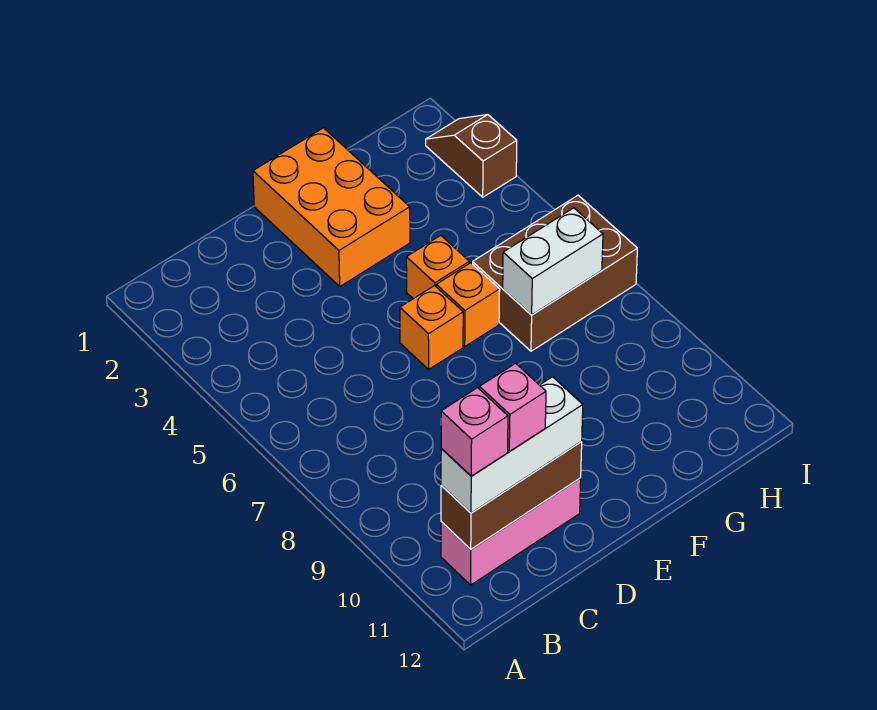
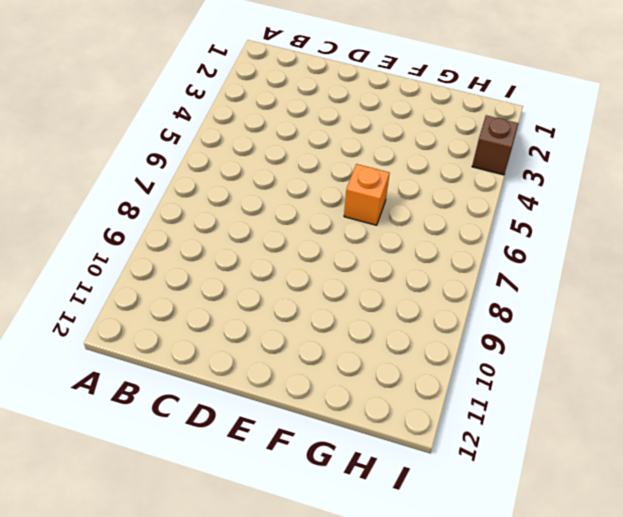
none -> pink 1x3 brick [441,478,581,585]
none -> orange 2x3 brick [253,128,410,286]
none -> orange 1x1 brick [400,286,463,369]

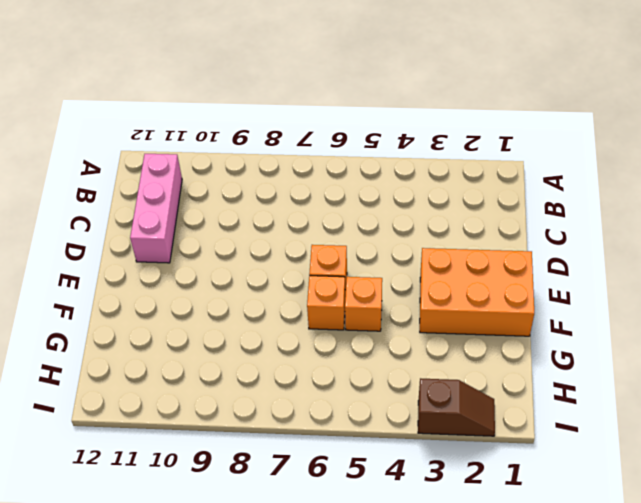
none -> brown 2x3 brick [473,195,637,351]
none -> brown 1x3 brick [441,442,582,549]
none -> white 1x2 brick [503,208,603,315]

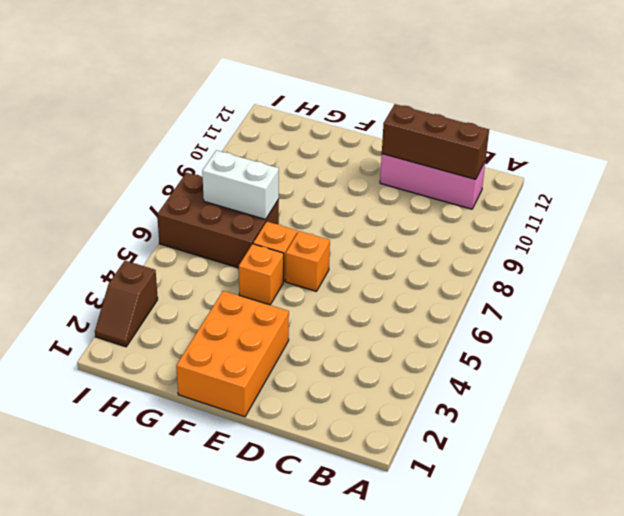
none -> white 1x3 brick [441,377,583,513]
none -> pink 1x1 brick [441,388,508,476]
none -> pink 1x1 brick [479,363,546,452]

